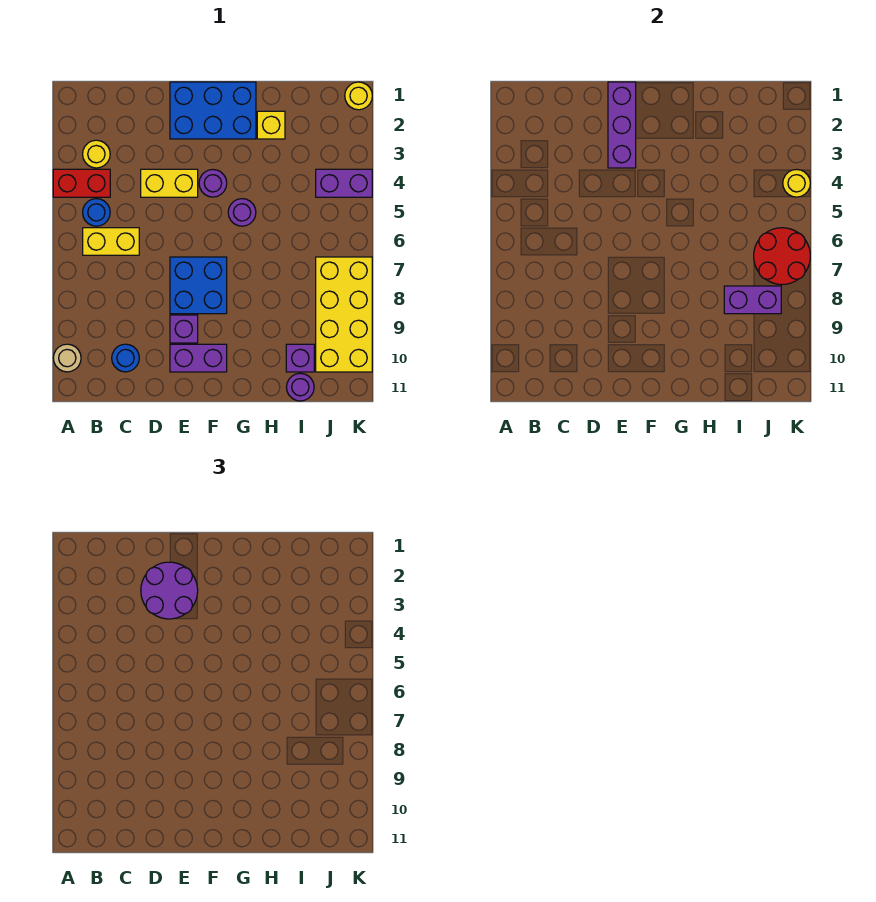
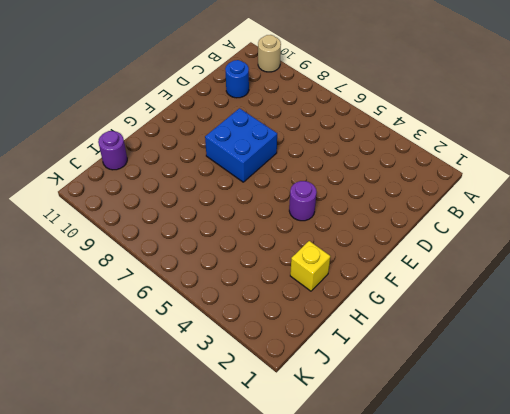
none -> red 1x2 brick [53,169,110,197]
none -> yellow 1x1 round brick [83,140,110,168]
none -> blue 1x1 round brick [83,199,110,226]

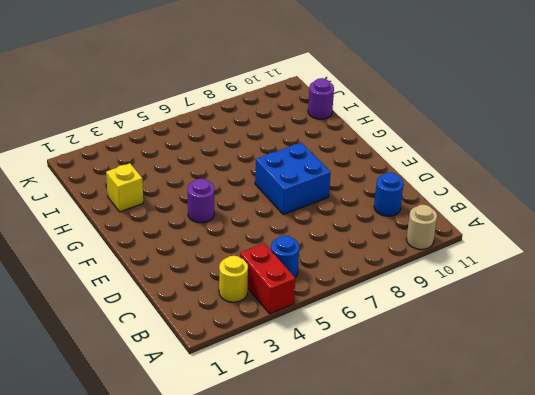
none -> yellow 1x2 brick [83,228,139,255]
none -> yellow 1x2 brick [141,169,198,197]
none -> blue 2x3 brick [170,82,256,139]

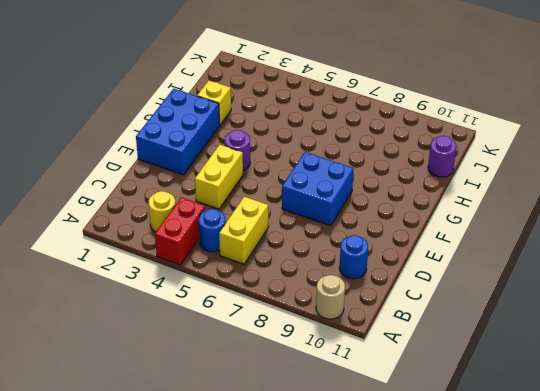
none -> purple 1x1 brick [170,315,198,343]
none -> purple 1x2 brick [170,344,227,372]
none -> purple 1x1 round brick [228,199,256,226]

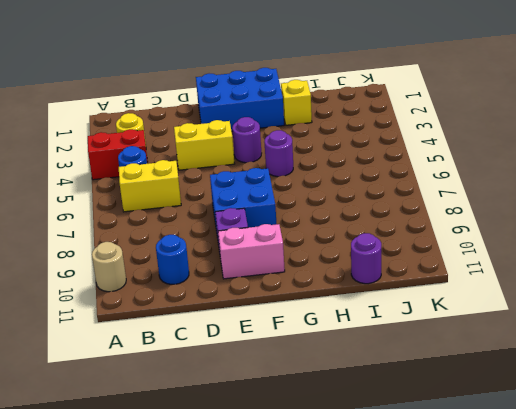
pink 1x2 brick [218,224,285,279] -> purple 1x2 brick [170,344,227,372]
none -> purple 1x1 brick [286,344,314,372]
none -> purple 1x2 brick [316,169,372,197]
none -> yellow 2x4 brick [316,257,372,372]

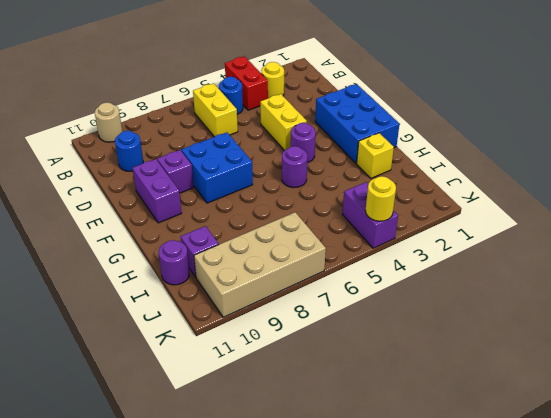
tan 2x4 brick [194,212,326,317] -> yellow 2x4 brick [316,257,372,372]
none -> yellow 1x1 round brick [345,82,372,110]
none -> purple 1x3 brick [608,82,636,168]
none -> purple 1x2 brick [724,286,781,314]

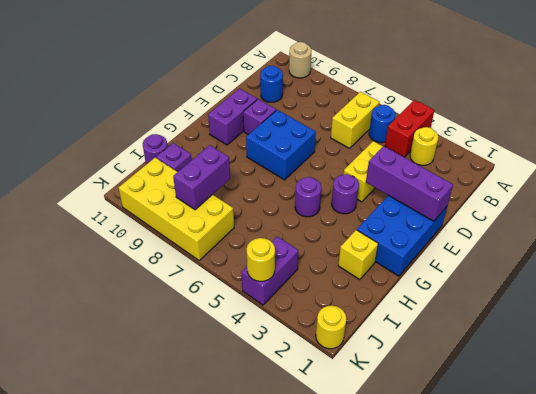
none -> red 2x2 round brick [754,228,810,285]
none -> purple 2x2 round brick [141,562,198,619]

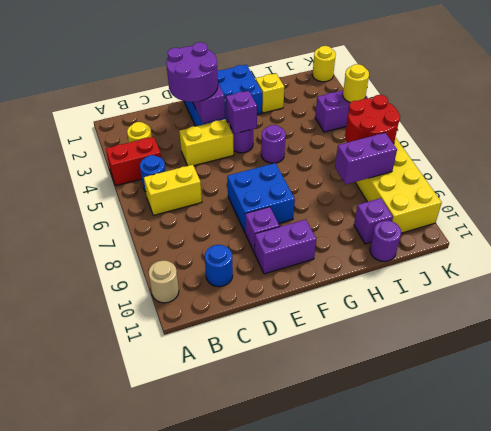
purple 1x1 brick [226,91,257,134] -> none

